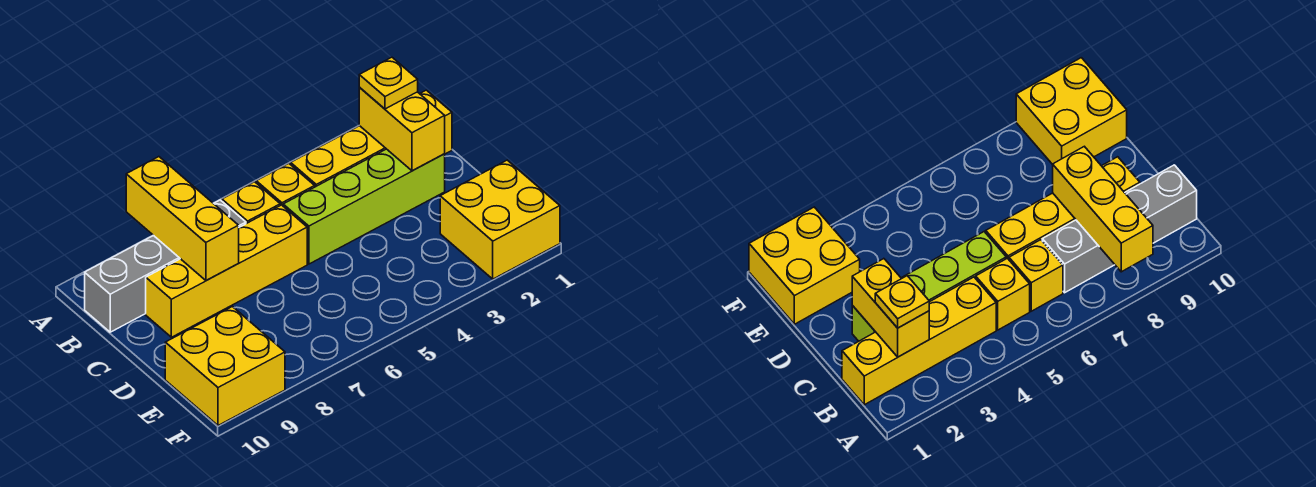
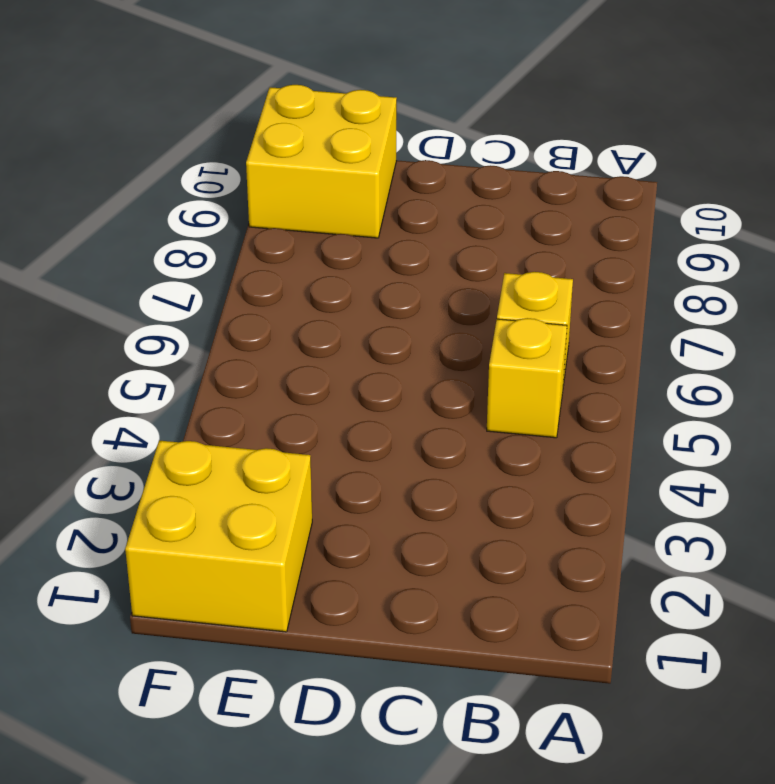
none -> yellow 1x4 brick [291,90,452,187]
none -> grey 1x4 brick [85,200,246,332]

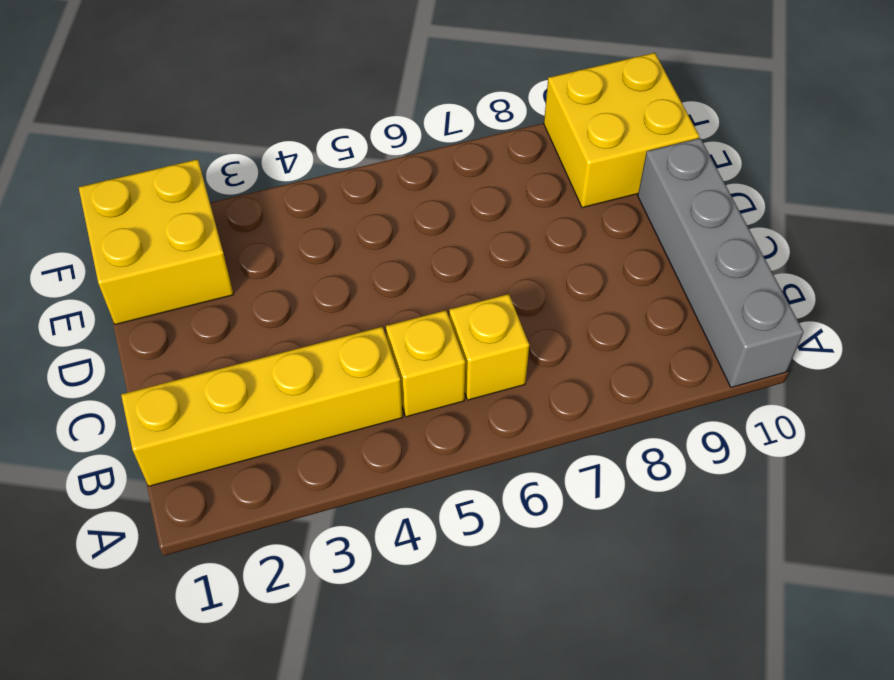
grey 1x4 brick [638,138,804,387] -> grey 1x4 brick turned to [85,200,246,332]
none -> lime 1x4 brick [283,149,445,264]
none -> yellow 1x4 brick [146,205,307,337]

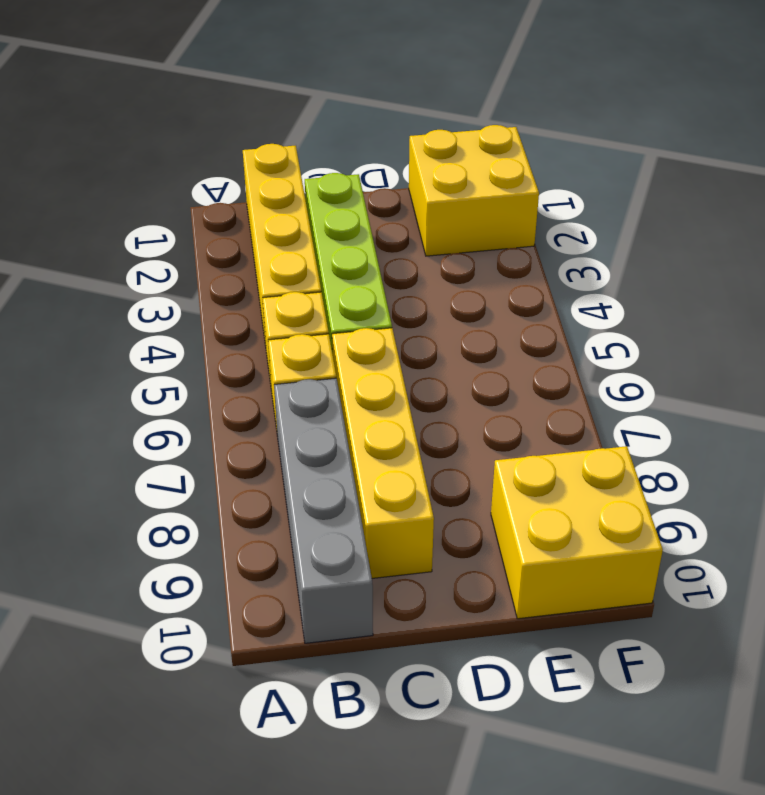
none -> yellow 1x3 brick [126,157,239,281]
none -> yellow 1x2 brick [359,88,445,171]

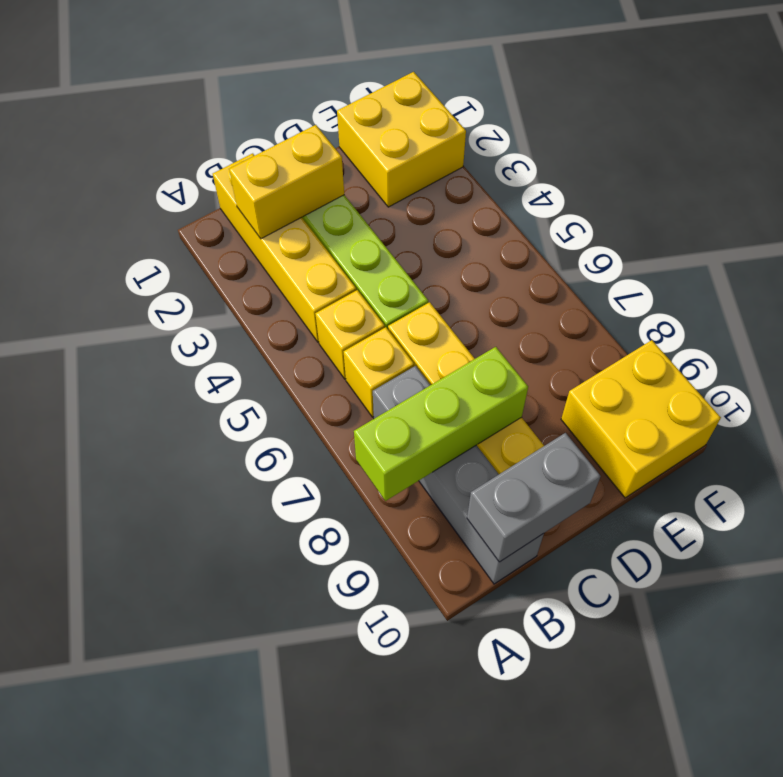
lime 1x3 brick [354,347,528,501] -> yellow 1x3 brick [126,157,239,281]
grey 1x2 brick [467,433,601,562] -> none
none -> yellow 1x1 plate [359,57,418,109]

